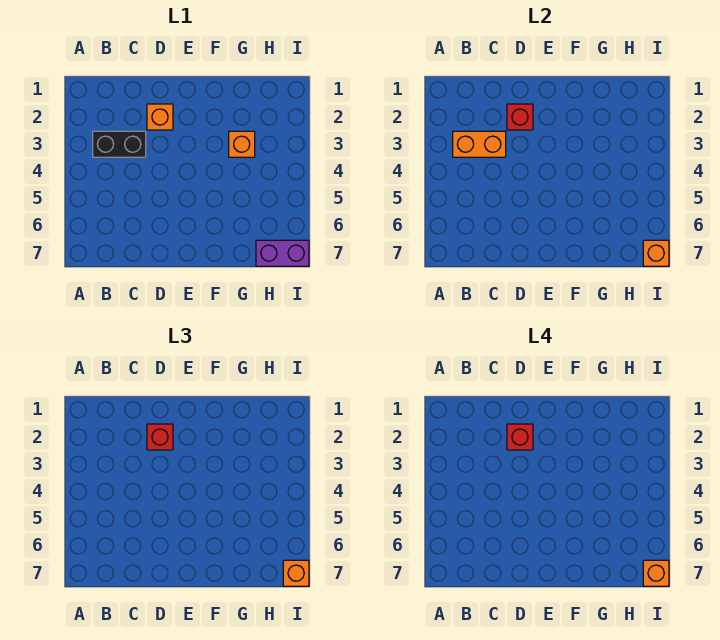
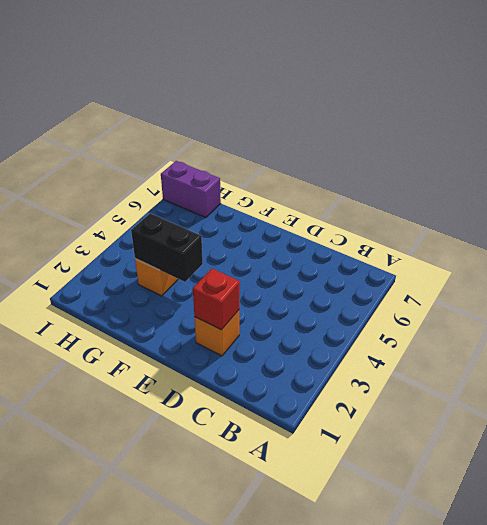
black 1x2 brick [131,213,203,282] -> black 1x2 brick moved to [93,131,146,157]
none -> orange 1x2 brick [453,131,506,157]
none -> orange 1x1 brick [643,240,669,266]

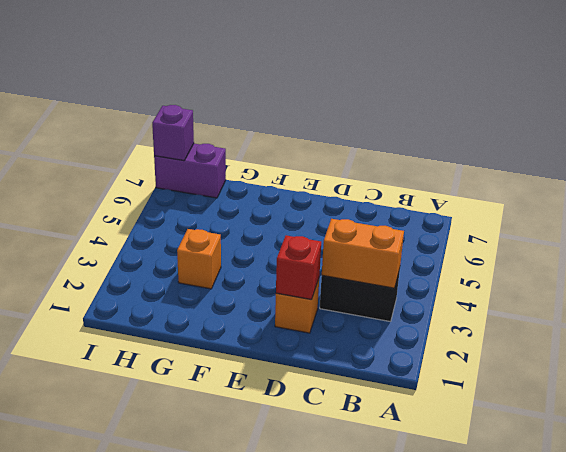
purple 1x1 brick [152,105,194,161] -> orange 1x1 brick [643,240,669,266]
none -> red 1x1 brick [147,424,173,450]
none -> orange 1x1 brick [283,560,309,586]

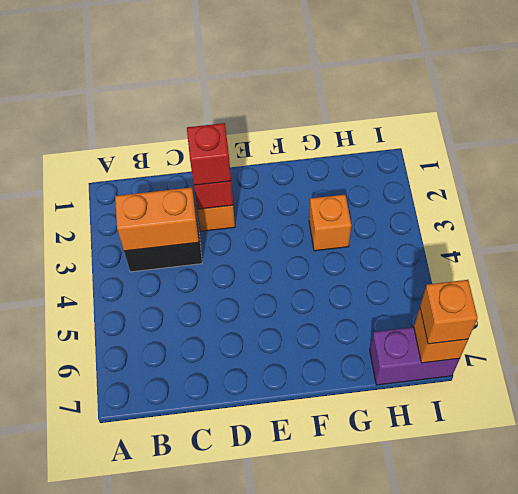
none -> red 1x1 brick [507,424,533,450]
none -> orange 1x1 brick [643,560,669,586]

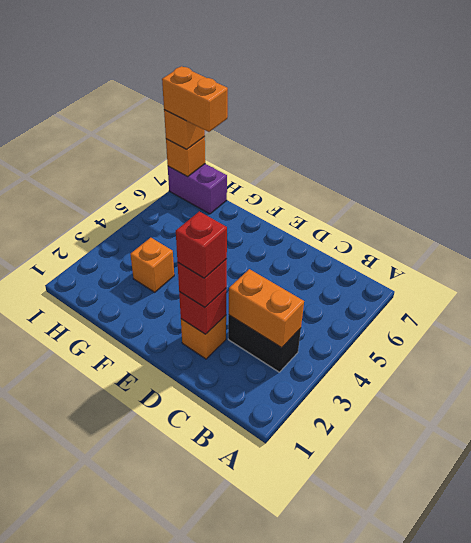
orange 1x2 brick [162,66,228,132] -> orange 1x1 brick [643,560,669,586]

